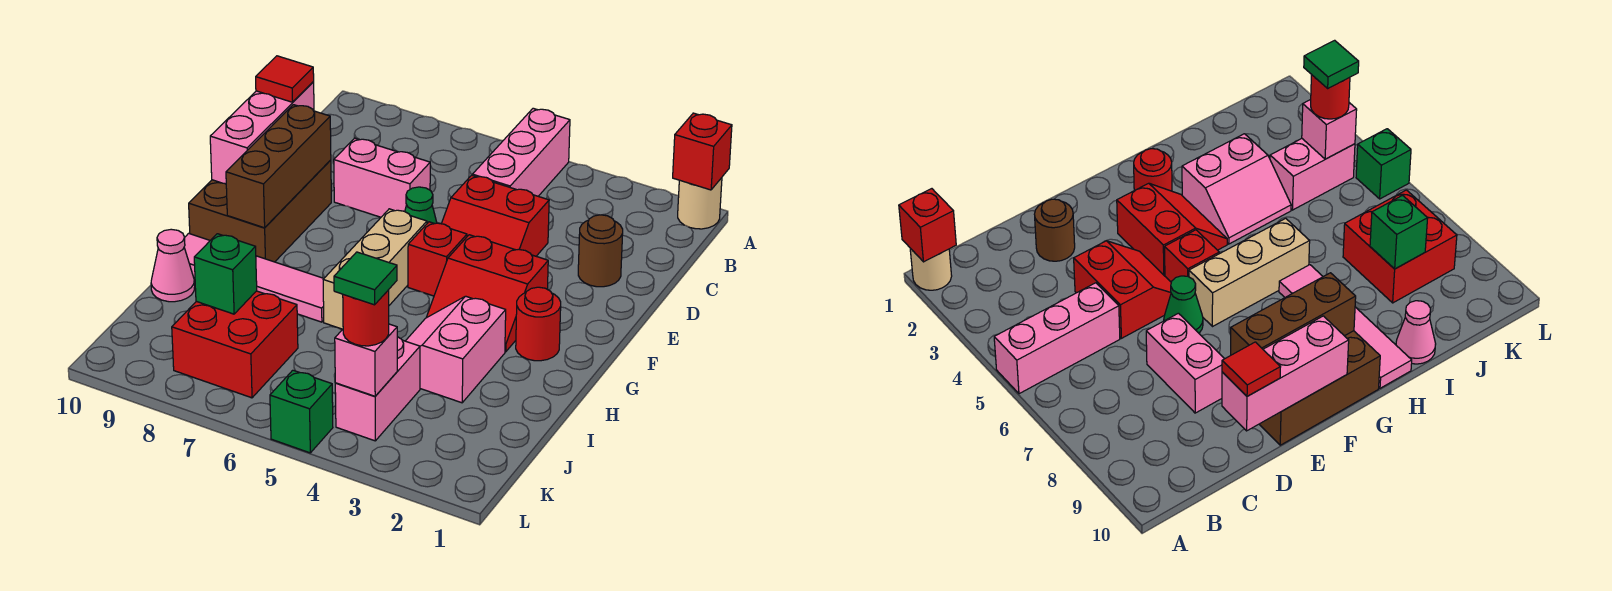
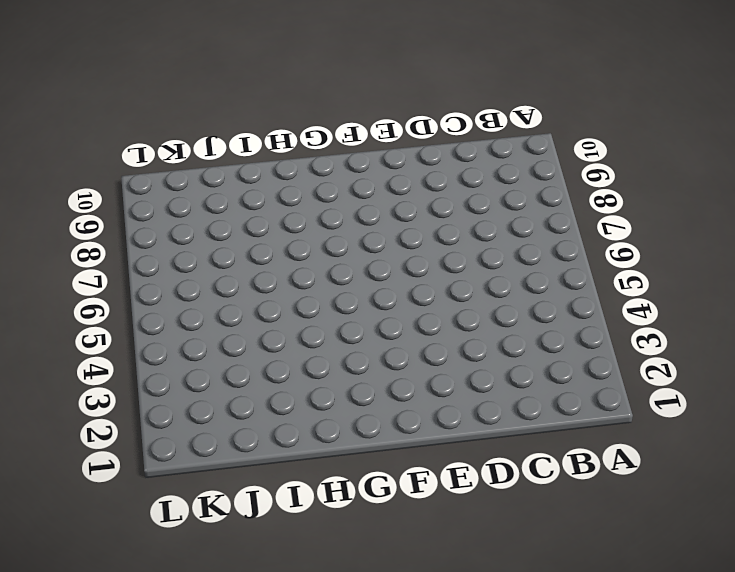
none -> tan 1x1 round brick [678,178,722,229]
none -> pink 1x3 brick [472,108,570,196]
none -> brown 1x1 round brick [578,215,623,287]

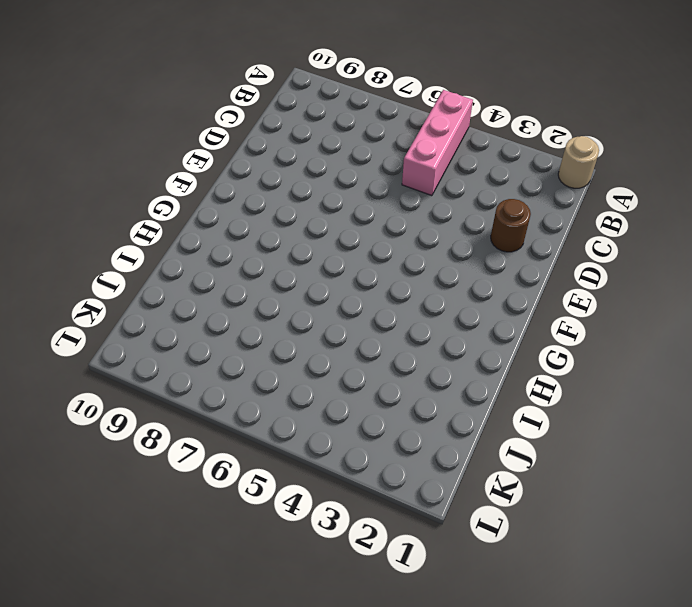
none -> red 2x2 slope [441,175,549,256]
none -> pink 1x2 brick [334,138,430,217]
none -> green 1x1 cone [405,187,437,224]

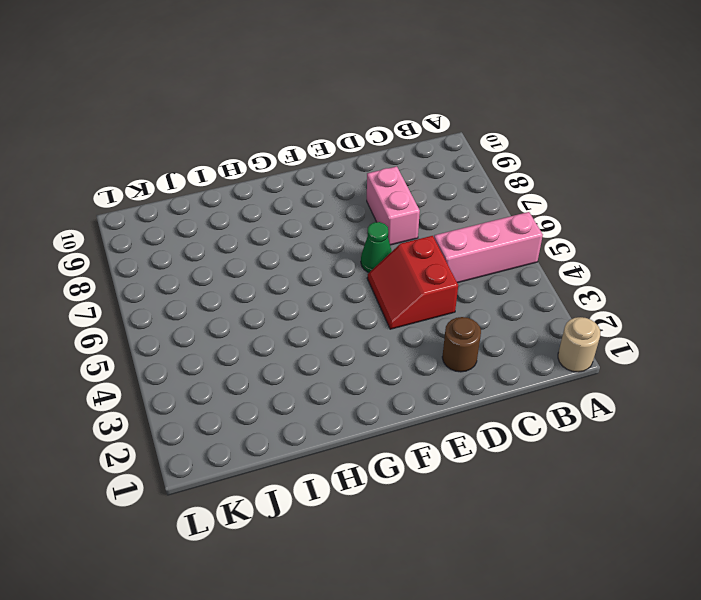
none -> brown 2x3 brick [189,160,331,262]
none -> red 2x2 slope [426,235,548,352]
none -> red 1x1 brick [408,222,467,296]

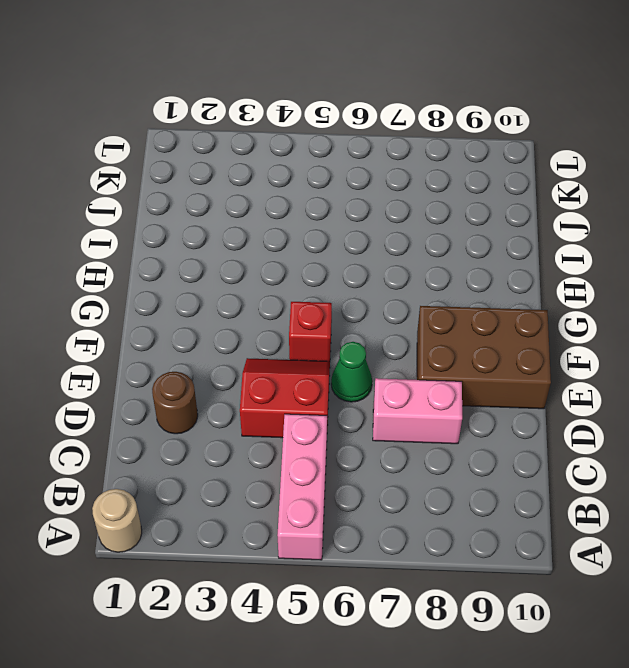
brown 2x3 brick [417,306,551,409] -> brown 2x3 brick turned to [189,160,331,262]
none -> red 2x2 slope [426,235,548,352]
none -> tan 1x3 brick [323,209,427,329]
none -> red 1x1 round brick [516,287,561,361]

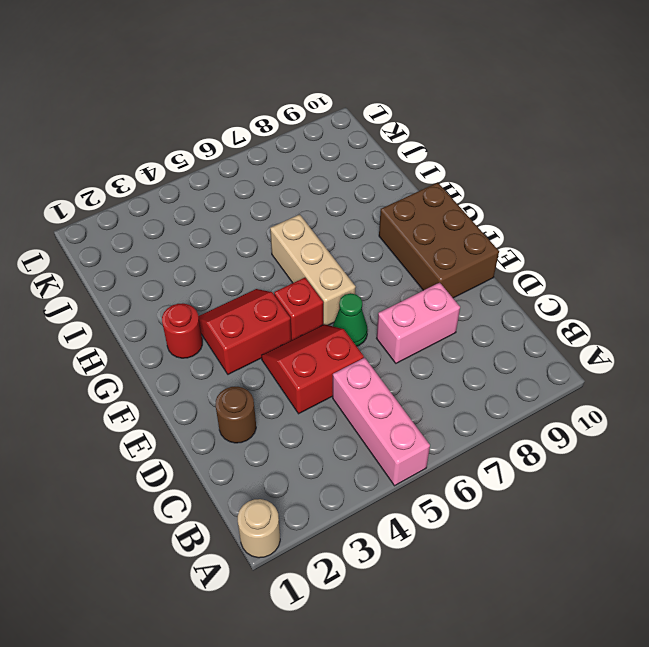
none -> pink 2x2 slope [406,296,506,403]
none -> pink 1x4 tile [184,233,324,322]
none -> pink 1x1 cone [151,229,195,302]

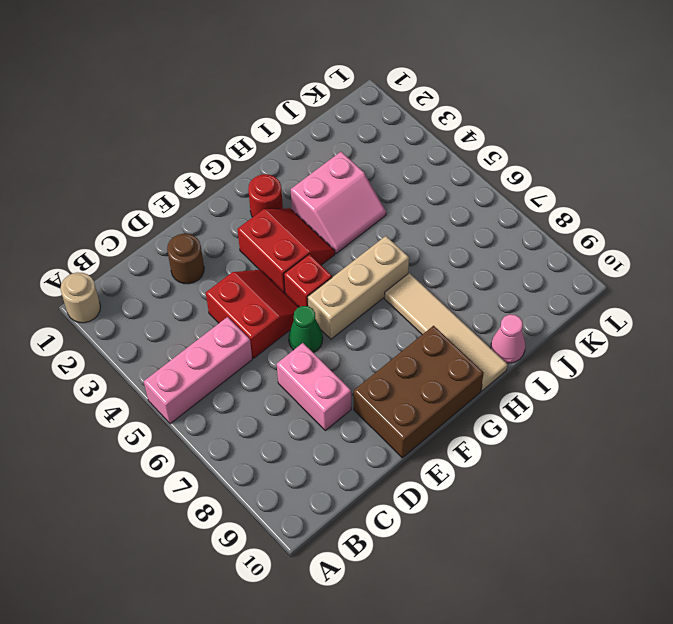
tan 1x4 tile [385,273,508,391] -> pink 1x4 tile [184,233,324,322]
none -> pink 1x2 brick [335,337,420,441]
none -> red 2x2 brick [172,291,298,398]
none -> green 1x1 brick [270,370,333,453]

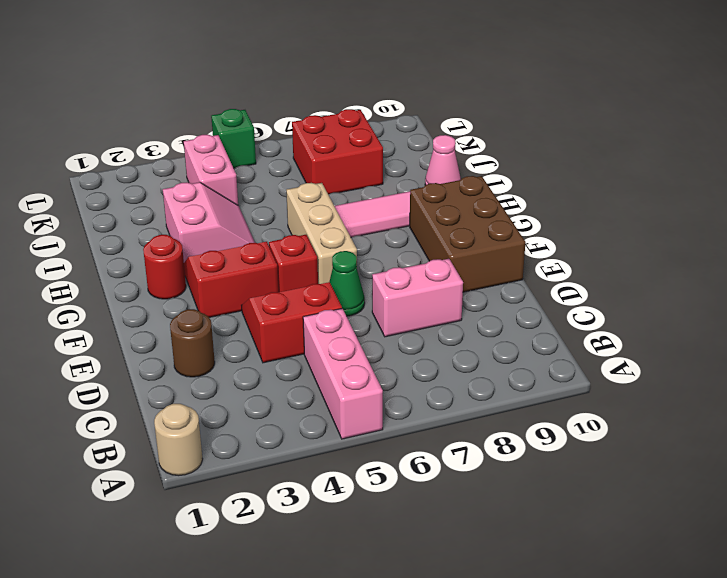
none -> red 1x1 brick [673,113,732,190]
none -> pink 1x3 brick [210,82,314,184]
none -> brown 1x3 brick [226,105,331,228]

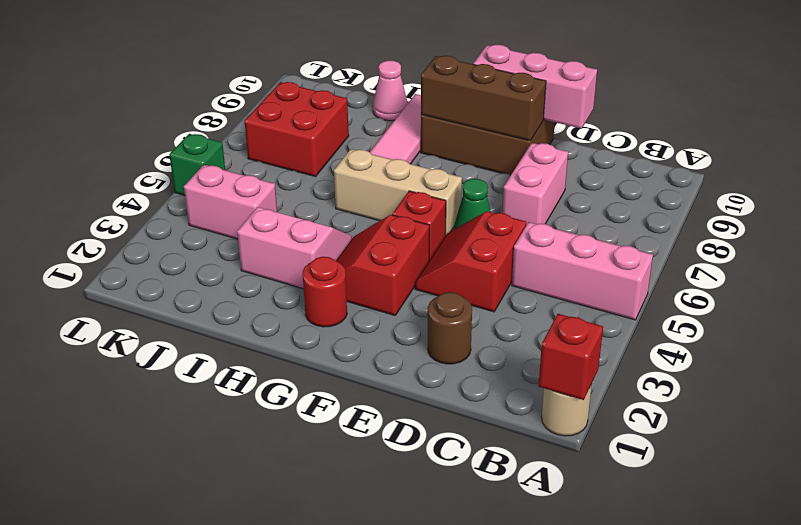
none -> green 1x1 brick [194,234,257,314]
none -> pink 1x1 brick [335,324,397,396]
none -> red 1x1 tile [256,56,314,102]

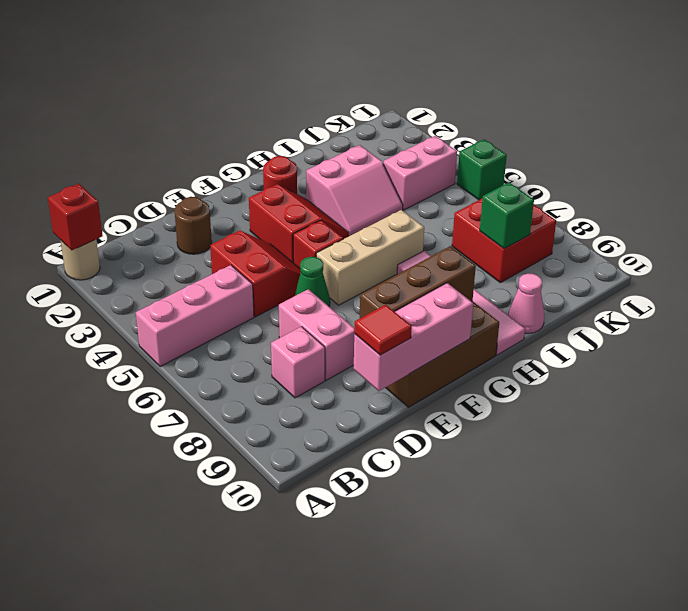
pink 1x1 brick [271,327,325,398] -> pink 1x1 brick moved to [335,324,397,396]
none -> red 1x1 round brick [343,290,389,346]
none -> green 1x1 tile [334,252,397,305]

